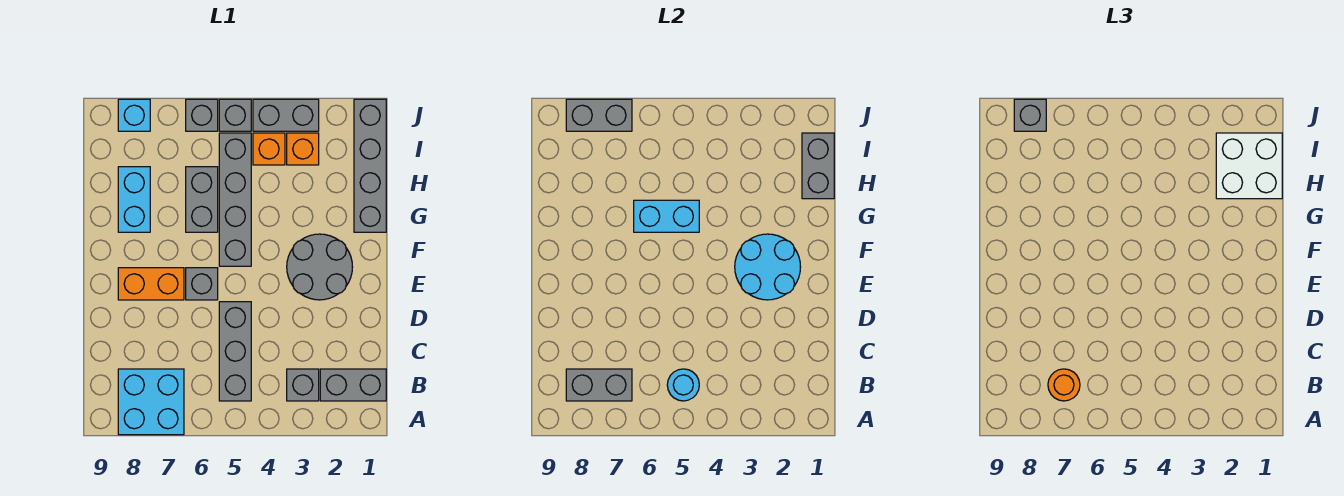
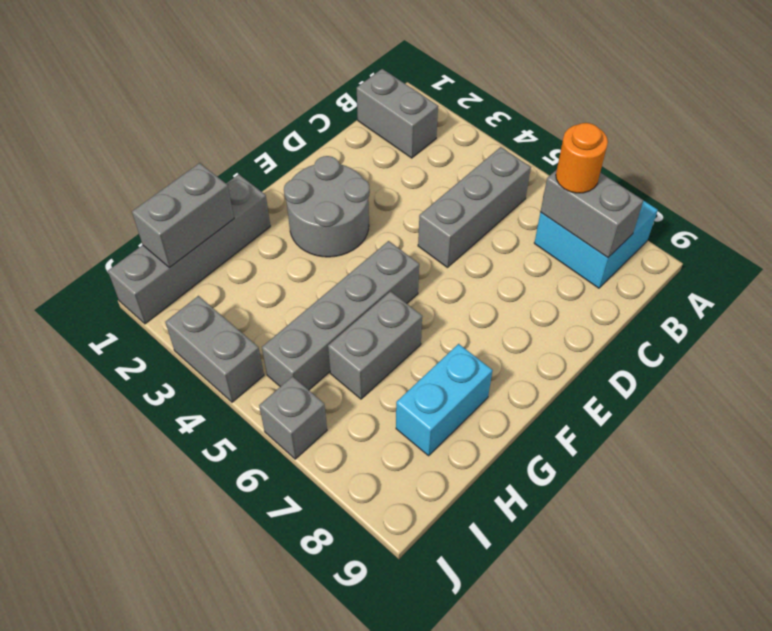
none -> grey 1x1 brick [287,369,319,401]
none -> grey 1x1 brick [186,268,218,300]
none -> orange 1x2 brick [118,268,184,300]

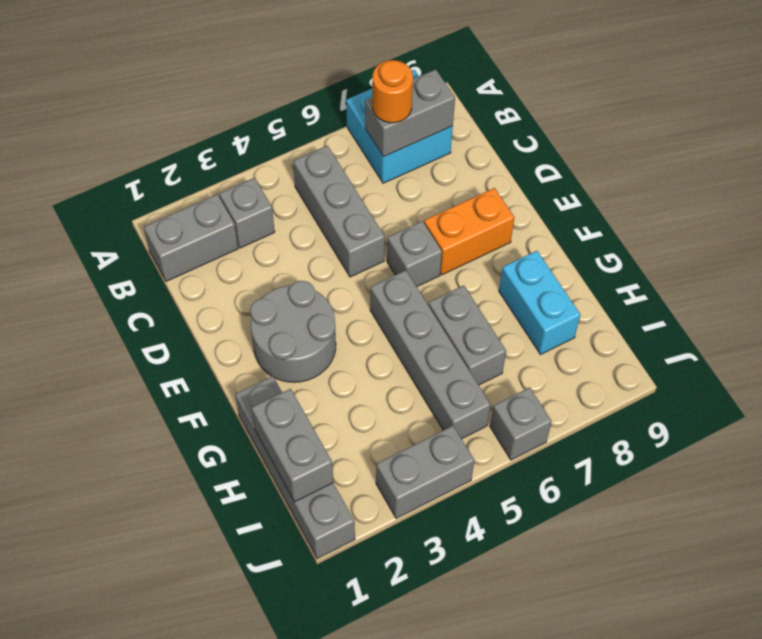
none -> orange 1x1 brick [287,133,319,165]
none -> orange 1x1 brick [253,133,285,165]
none -> grey 1x1 brick [219,99,251,131]

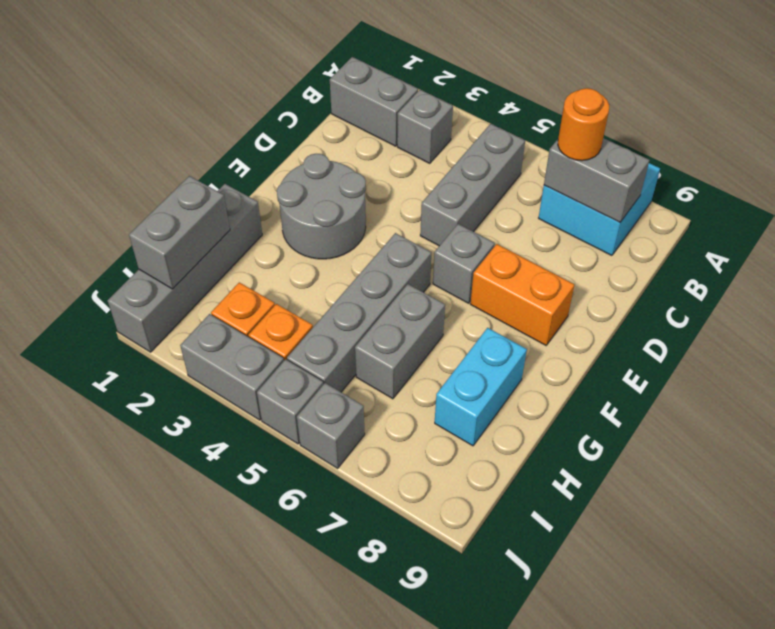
none -> cyan 1x1 brick [118,99,150,131]
none -> cyan 1x1 round brick [667,369,699,401]
none -> cyan 2x2 round brick [735,234,800,300]

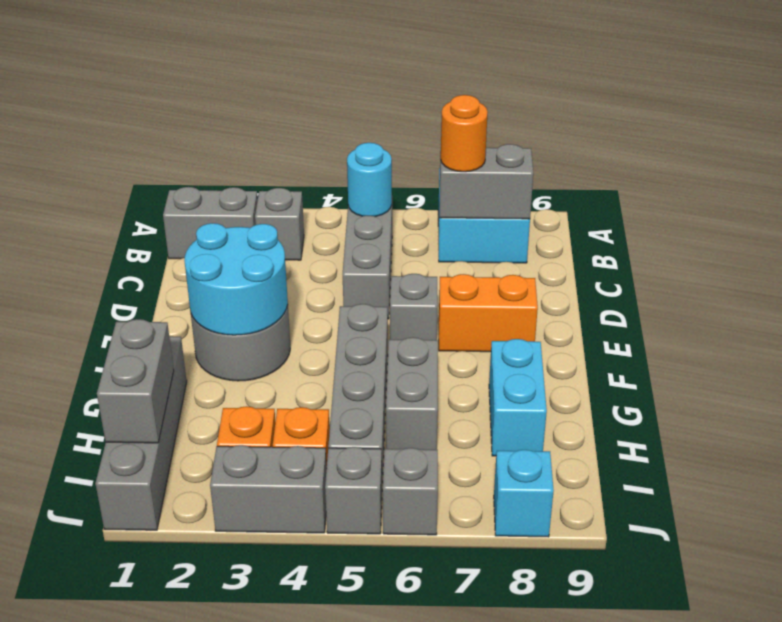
none -> cyan 1x2 brick [634,200,699,232]
none -> grey 1x2 brick [566,99,632,131]
none -> white 2x2 brick [1216,133,1282,199]

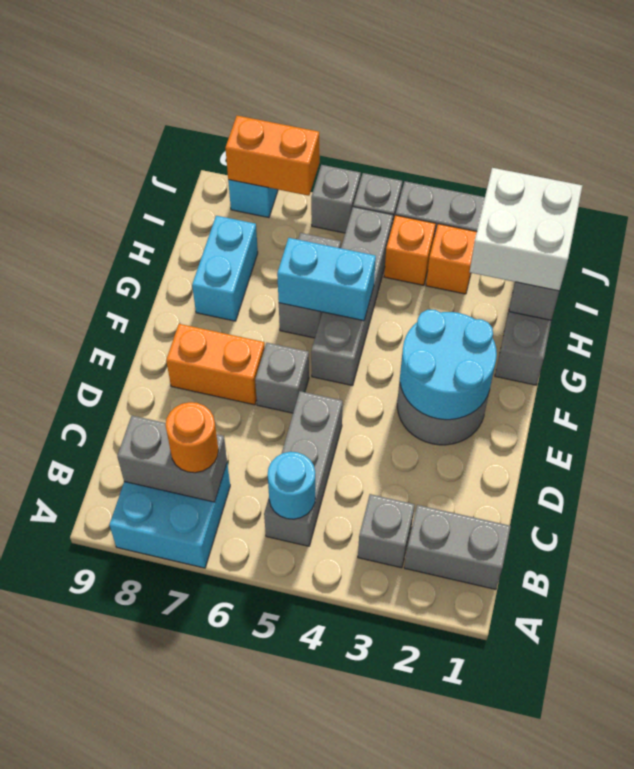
orange 1x2 brick [225,116,319,196] -> grey 1x2 brick [566,99,632,131]
none -> grey 1x1 brick [1014,99,1046,131]

